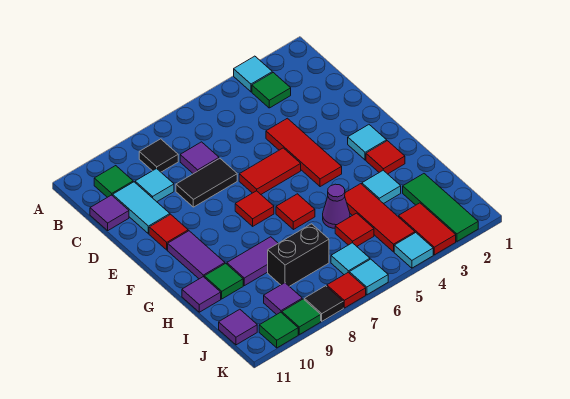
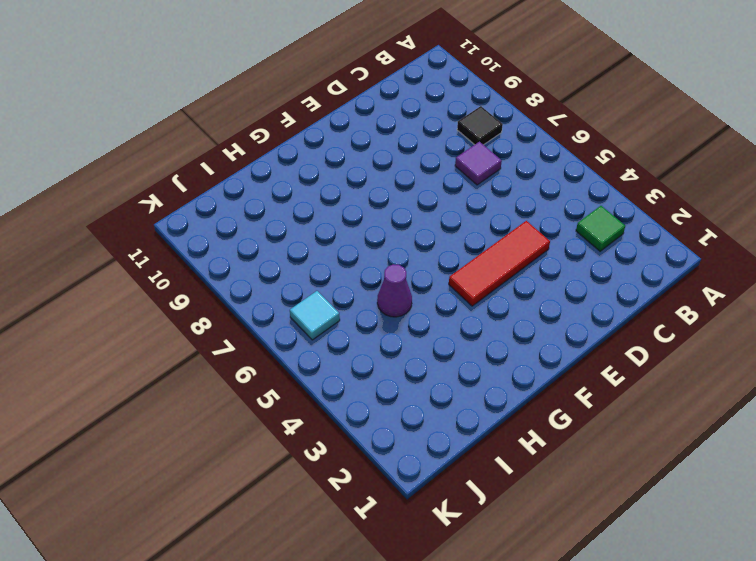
none -> cyan 1x1 tile [234,56,272,92]
none -> green 1x1 tile [94,166,133,197]
none -> cyan 1x1 tile [135,168,174,202]
none -> cyan 1x2 tile [113,182,170,234]

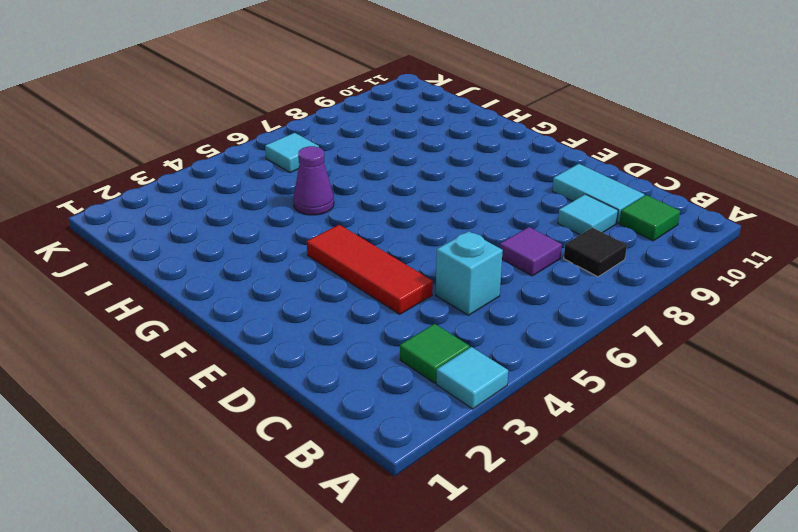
cyan 1x1 brick [436,231,503,315] -> none
none -> purple 1x1 tile [90,195,129,231]
none -> black 1x2 tile [176,158,237,207]
none -> red 1x2 tile [239,148,301,194]
none -> red 1x1 tile [149,214,188,250]

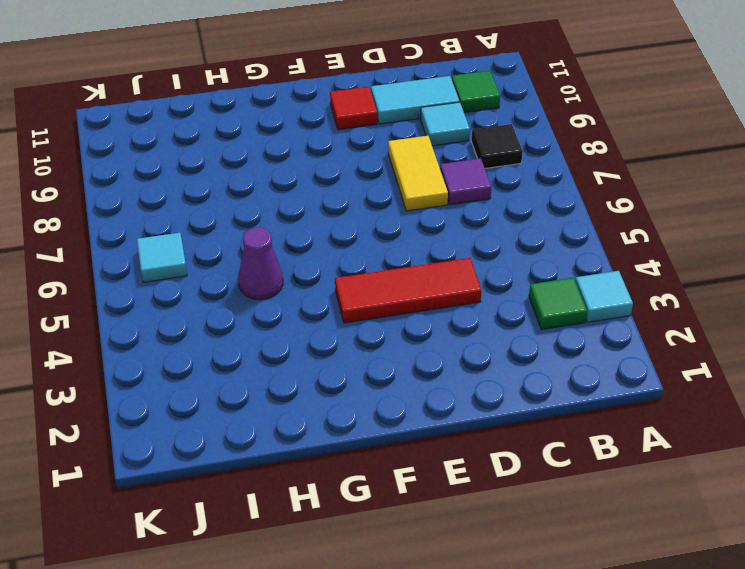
yellow 1x2 tile [388,136,448,211] -> black 1x2 tile [176,158,237,207]
none -> purple 1x1 tile [90,195,129,231]
none -> red 1x2 tile [239,148,301,194]
none -> cyan 1x1 tile [348,125,387,160]
none -> red 1x1 tile [235,191,274,226]

